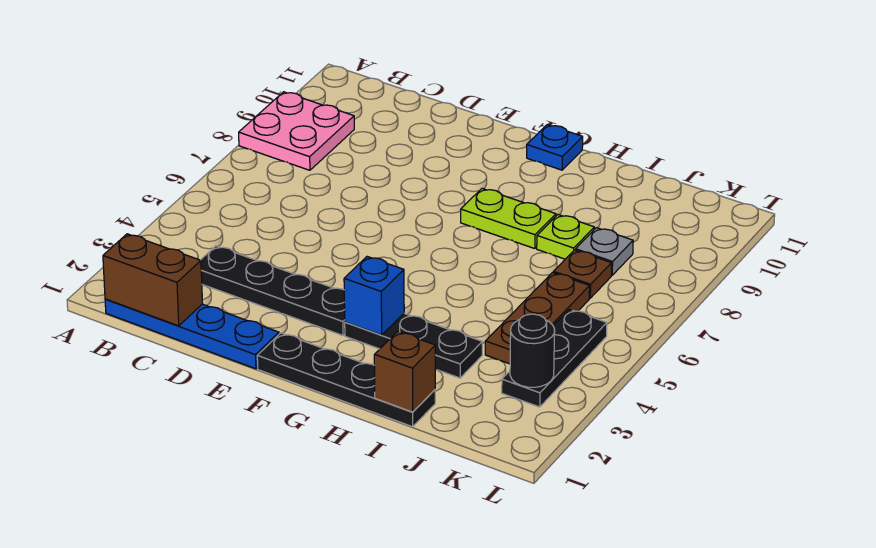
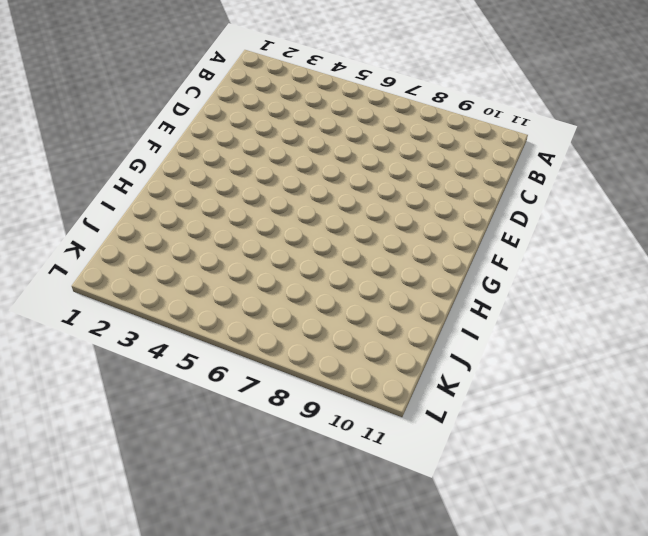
none -> pink 2x2 plate [239,92,354,170]
none -> blue 1x4 plate [105,299,279,369]
none -> black 1x4 plate [201,246,345,335]

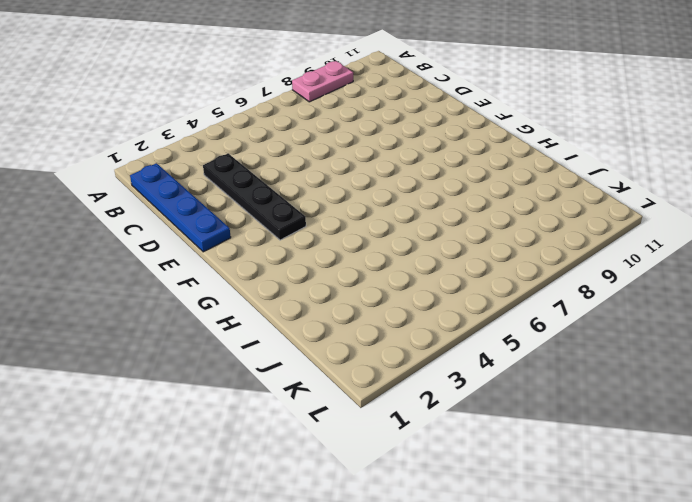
pink 1x2 plate [292,61,353,102] -> pink 2x2 plate [239,92,354,170]
none -> black 1x4 plate [257,333,435,427]
none -> black 1x3 plate [345,313,482,378]
none -> lime 1x2 plate [461,188,556,249]

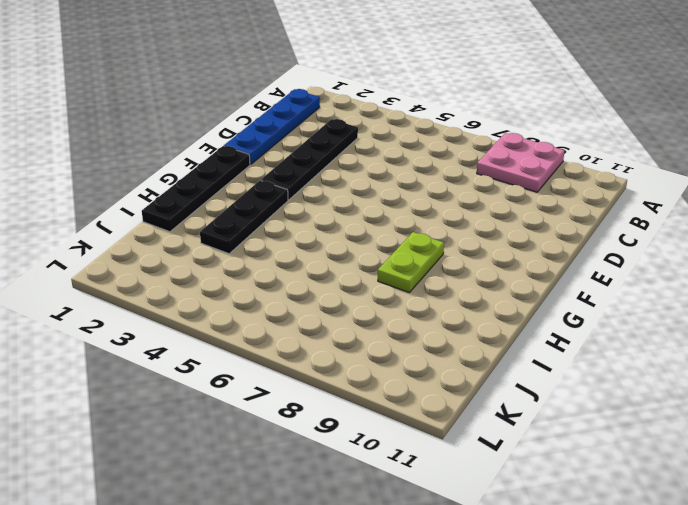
none -> blue 1x1 plate [527,125,583,170]
none -> lime 1x1 plate [537,215,594,259]
none -> brown 1x3 plate [485,273,590,364]

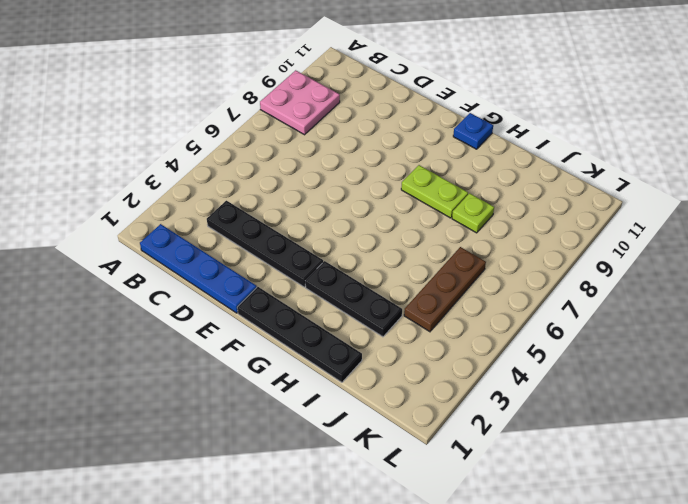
none -> brown 1x1 plate [553,250,612,298]
none -> grey 1x1 plate [576,228,633,275]
none -> black 1x3 plate [502,309,607,407]

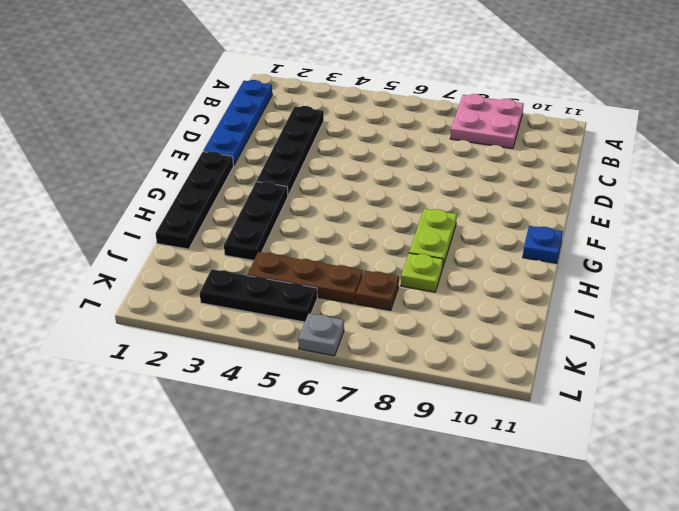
grey 1x1 plate [298,314,344,356] -> grey 1x1 plate moved to [576,228,633,275]
none -> brown 1x2 brick [103,234,203,326]
none -> blue 1x1 brick [344,257,404,335]
none -> brown 1x1 brick [374,331,435,412]

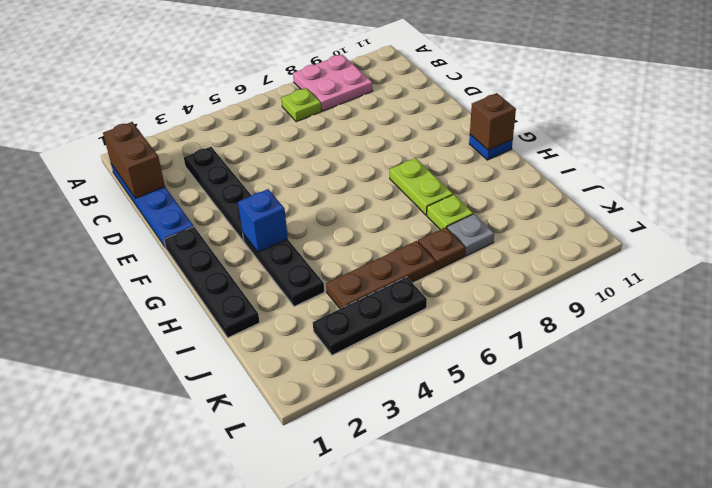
lime 1x1 plate [281,88,321,122] -> none
brown 1x1 brick [470,93,516,150] -> brown 1x1 brick moved to [374,331,435,412]
none -> black 1x1 round brick [510,314,555,387]

